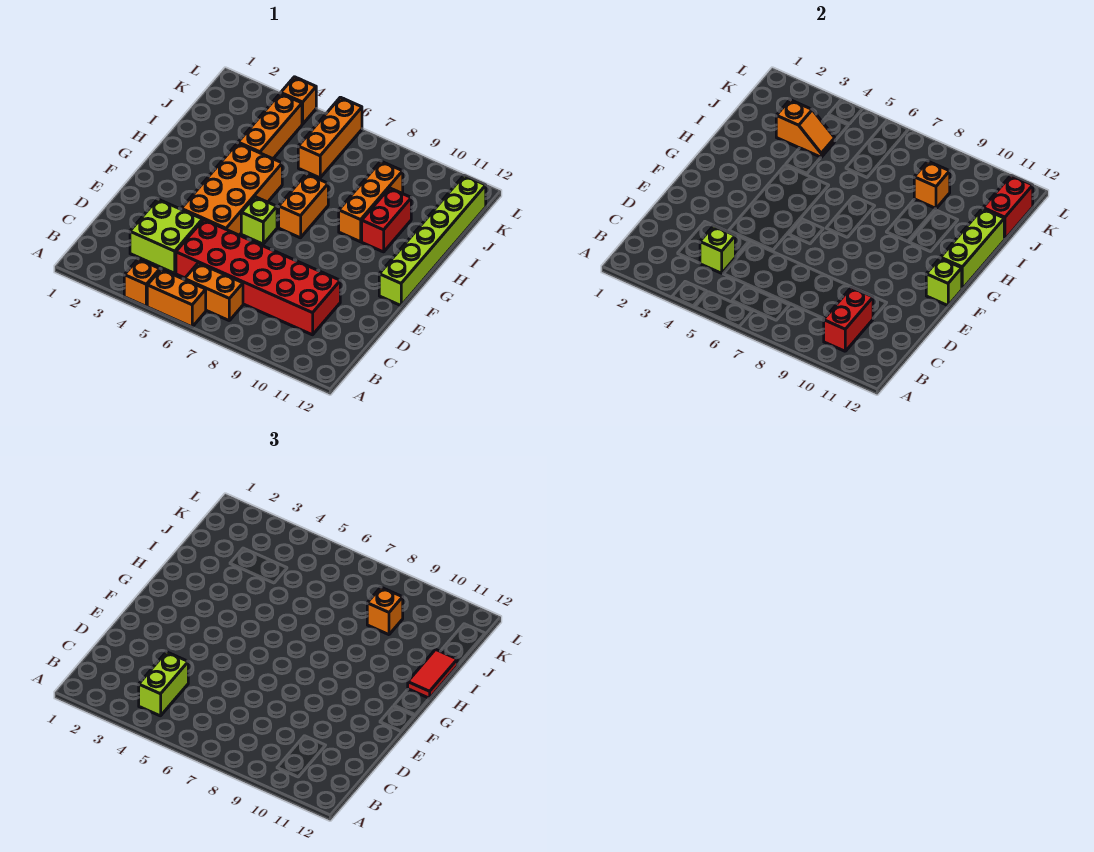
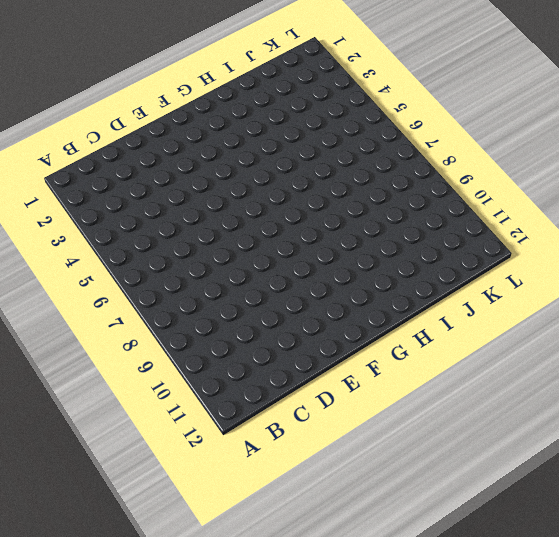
none -> orange 1x1 brick [124,259,160,306]
none -> orange 1x2 brick [147,269,206,327]
none -> orange 1x2 brick [185,263,243,320]

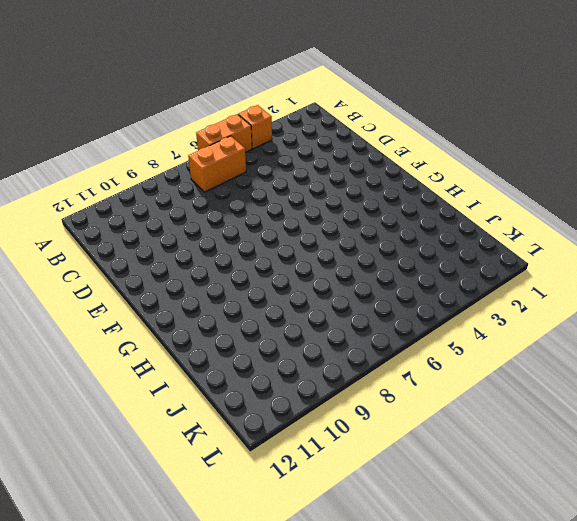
none -> lime 2x2 brick [130,199,202,273]
none -> red 2x6 brick [176,220,340,335]
none -> orange 2x4 brick [181,143,282,235]

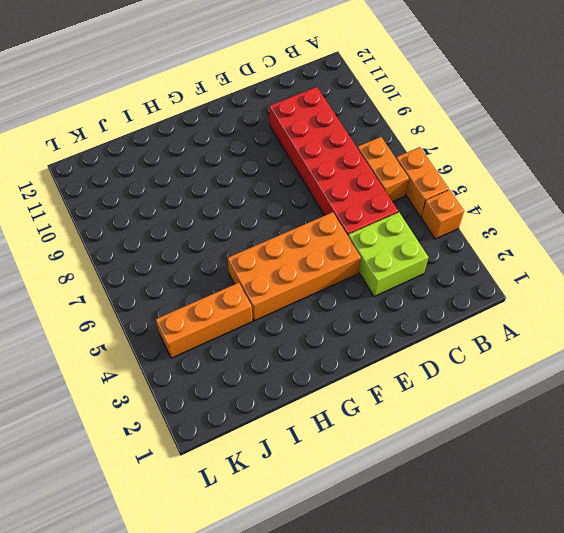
none -> lime 1x1 brick [241,197,277,244]
none -> lime 1x6 brick [379,176,486,306]
none -> orange 1x2 brick [279,174,328,238]

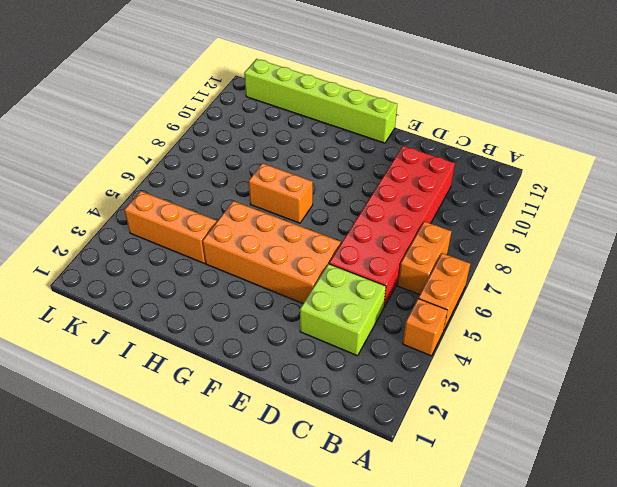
none -> lime 1x1 brick [241,197,277,244]
none -> orange 1x3 brick [339,161,403,242]
none -> red 1x2 brick [362,188,411,252]

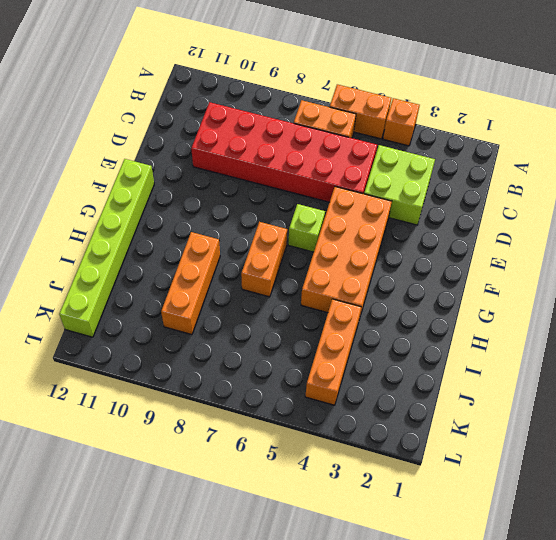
none -> red 1x2 brick [362,188,411,252]
none -> orange 1x3 brick [298,97,362,178]
none -> orange 1x1 brick [281,77,316,124]

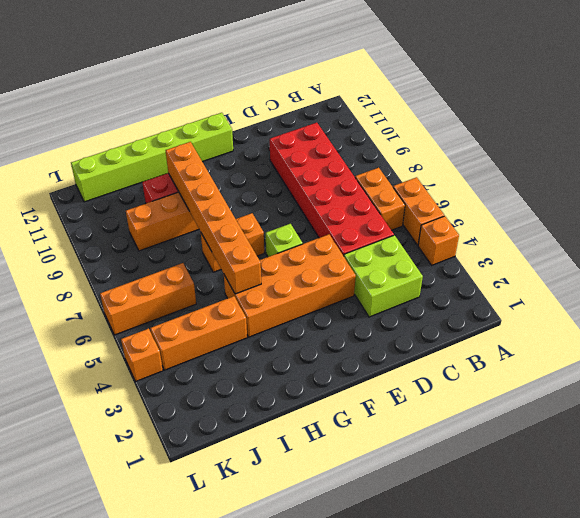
orange 1x6 brick [166,142,261,294] -> none
none -> red 1x2 brick [824,287,873,351]
none -> lime 1x1 brick [700,226,735,273]
none -> lime 1x1 brick [926,258,962,306]

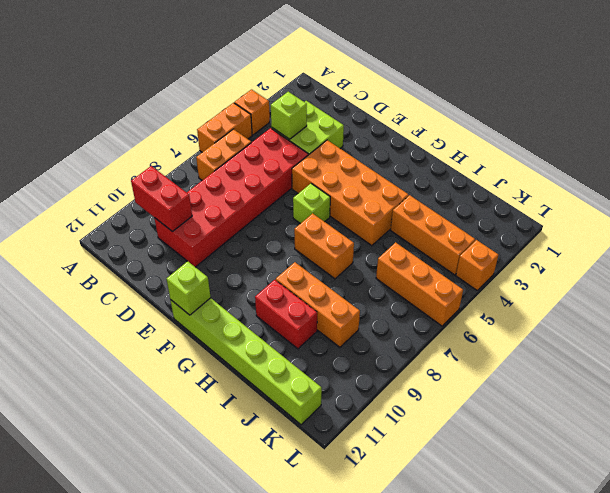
none -> lime 1x3 brick [941,208,1004,289]
none -> orange 1x2 slope [776,100,835,157]
none -> orange 1x1 brick [914,161,950,209]

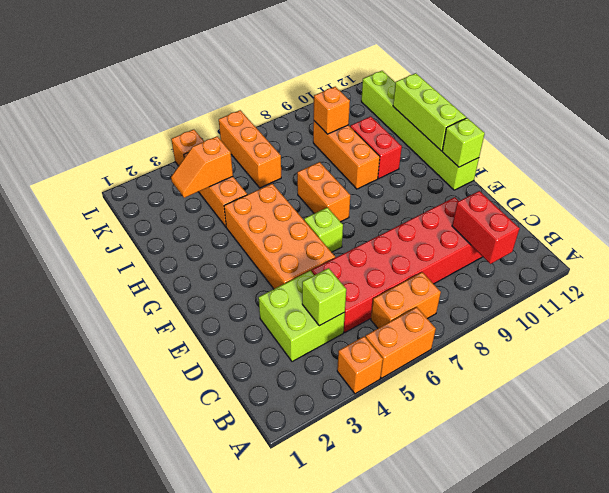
orange 1x2 slope [171,136,233,198] -> orange 1x2 slope turned to [776,100,835,157]
none -> red 1x2 brick [983,176,1033,239]
none -> lime 1x2 brick [139,652,188,716]
none -> red 1x2 tile [408,649,457,698]

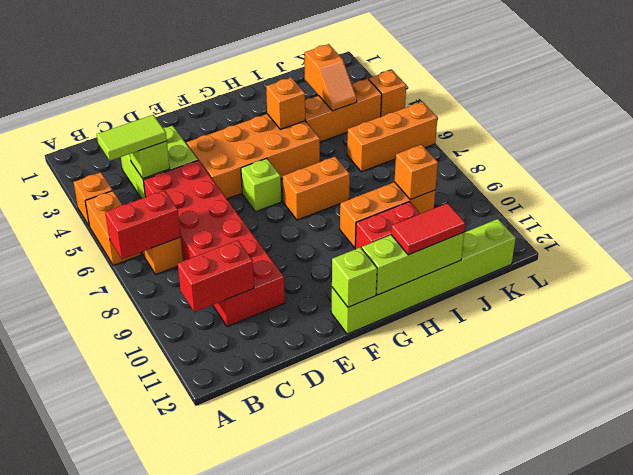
red 1x2 brick [105,190,181,259] -> red 1x2 brick moved to [983,176,1033,239]
lime 1x2 tile [97,115,167,161] -> lime 1x2 brick [139,652,188,716]
orange 1x1 brick [266,78,305,129] -> orange 1x1 brick moved to [367,587,403,635]

